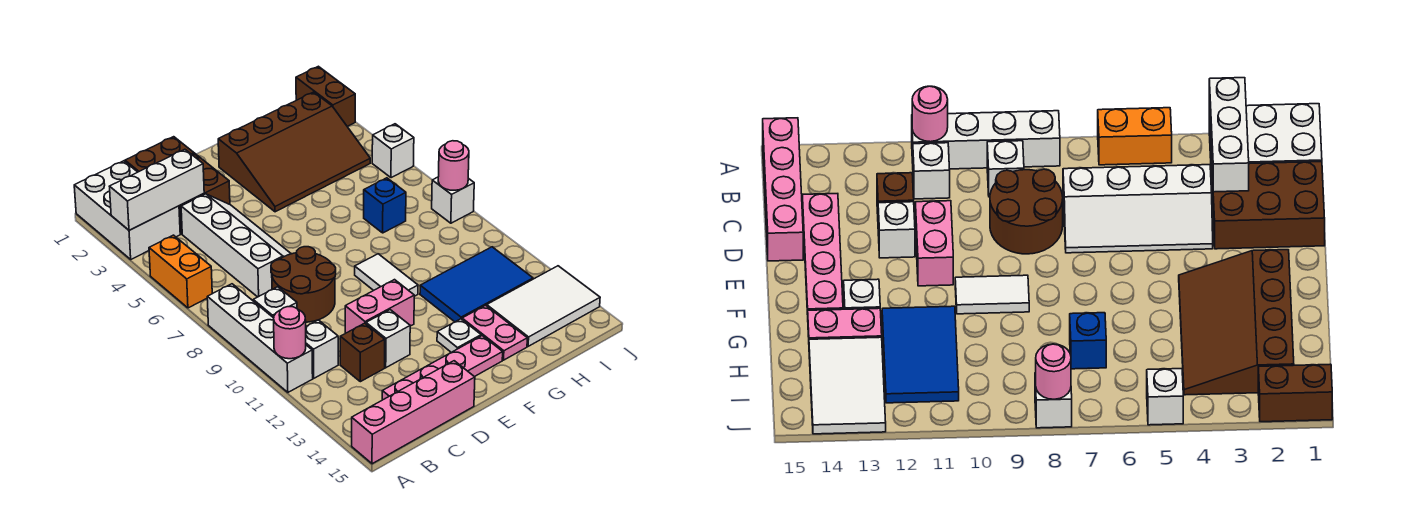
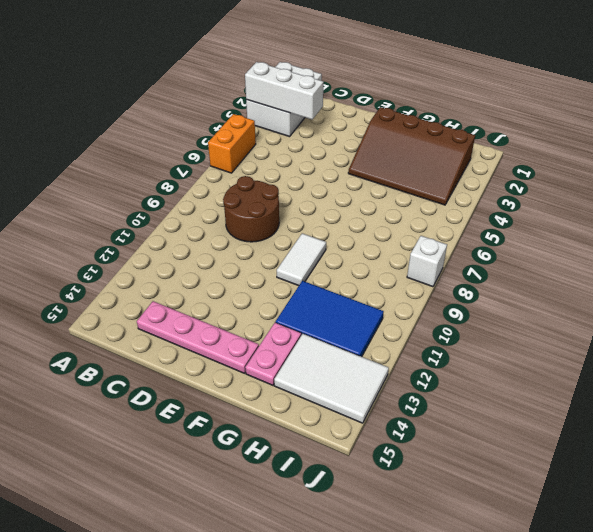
none -> white 1x4 brick [207,284,313,392]
none -> pink 1x4 brick [352,361,475,464]
none -> white 1x1 brick [253,287,297,318]

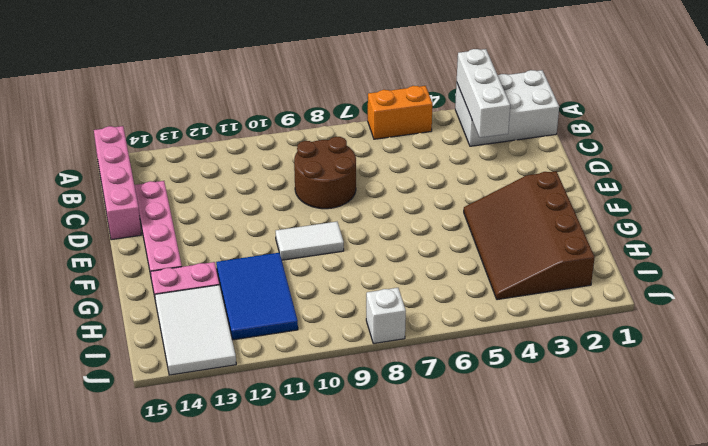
none -> white 1x4 brick [207,284,313,392]
none -> white 1x1 brick [253,287,297,318]
none -> white 1x1 brick [306,320,338,378]

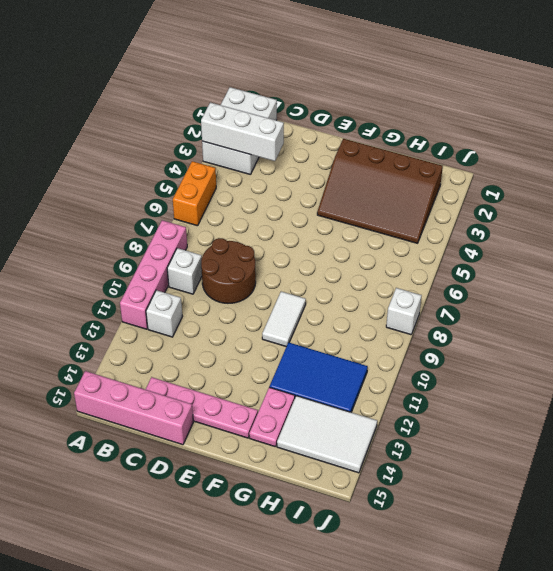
pink 1x4 brick [120,220,187,329] -> white 1x4 brick [207,284,313,392]
none -> brown 2x3 brick [125,137,230,234]
none -> white 2x4 slope [181,194,291,297]
none -> brown 1x1 brick [340,323,385,382]

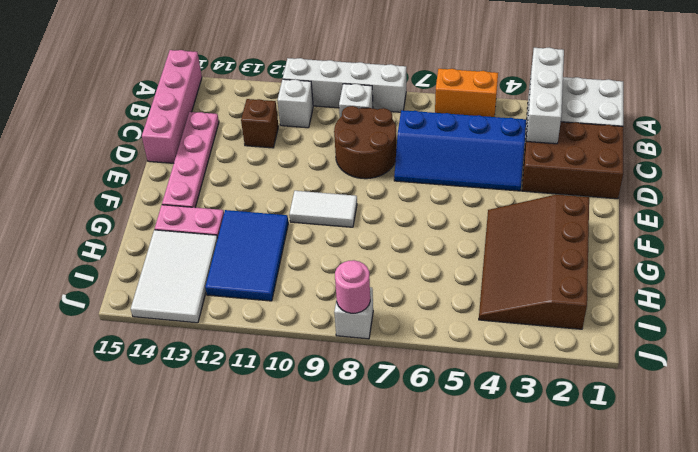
blue 2x4 slope [394,110,526,191] -> white 2x4 slope [181,194,291,297]
none -> pink 1x2 brick [345,280,414,333]
none -> white 1x1 brick [366,310,410,368]
none -> white 1x1 plate [437,319,481,352]

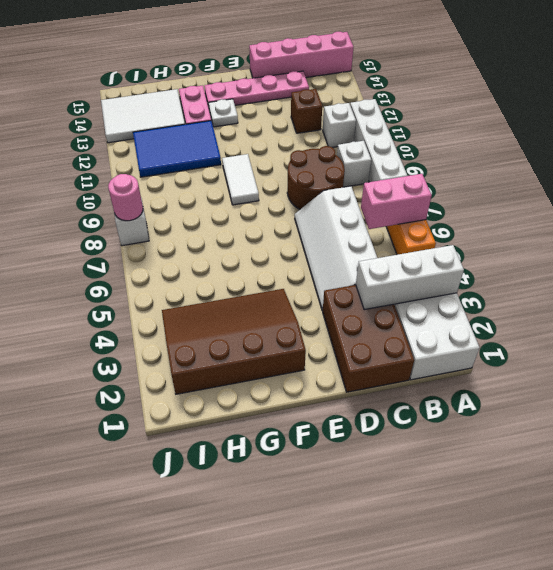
pink 1x2 brick [361,174,432,229] -> pink 1x2 brick moved to [345,280,414,333]
none -> white 1x1 brick [366,310,410,368]
none -> blue 1x1 brick [364,178,406,233]
none -> brown 1x2 brick [296,66,355,126]

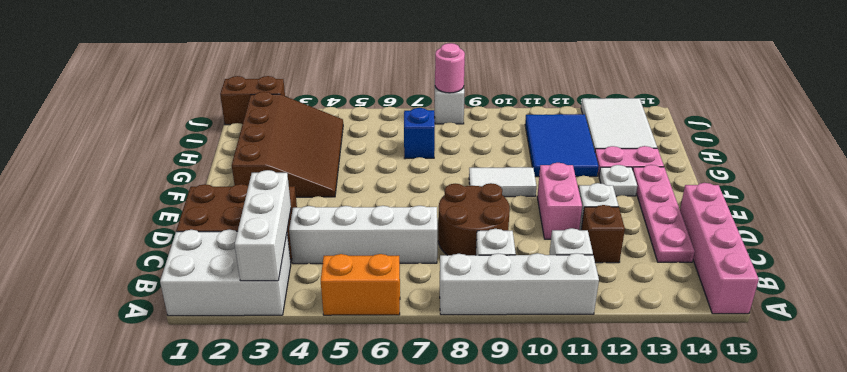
none -> white 1x1 brick [372,124,414,178]
none -> pink 1x1 round brick [274,307,306,359]

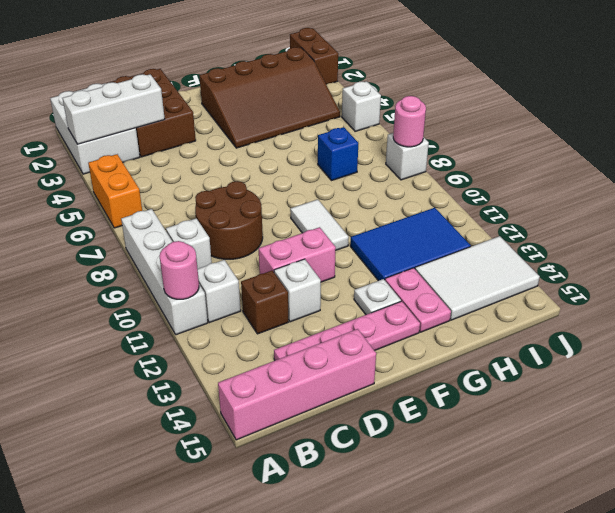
none -> white 2x4 slope [181,194,291,297]

